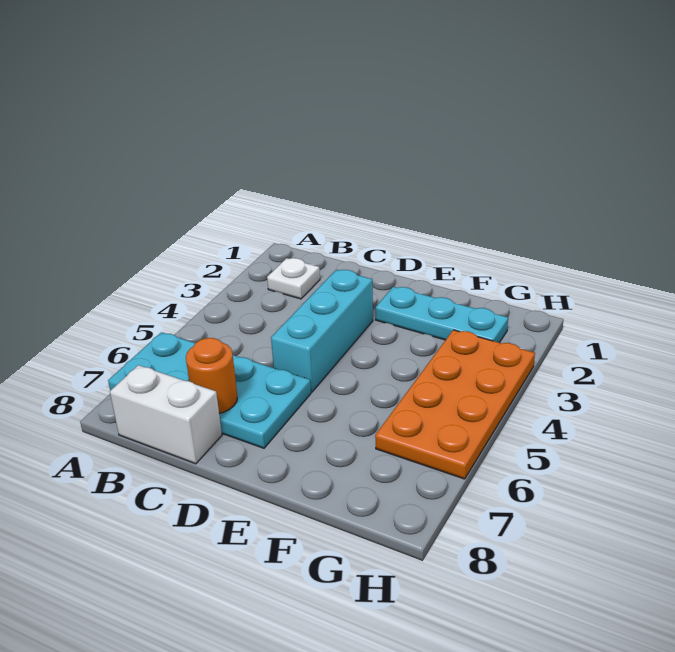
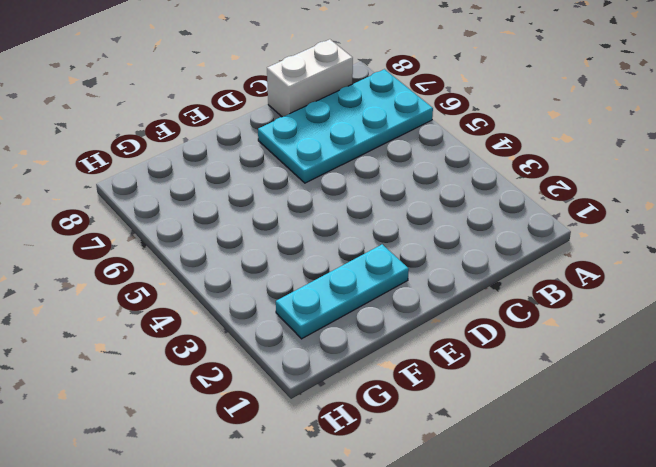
none -> white 1x1 plate [267,258,320,299]
none -> cyan 1x3 brick [271,270,373,392]

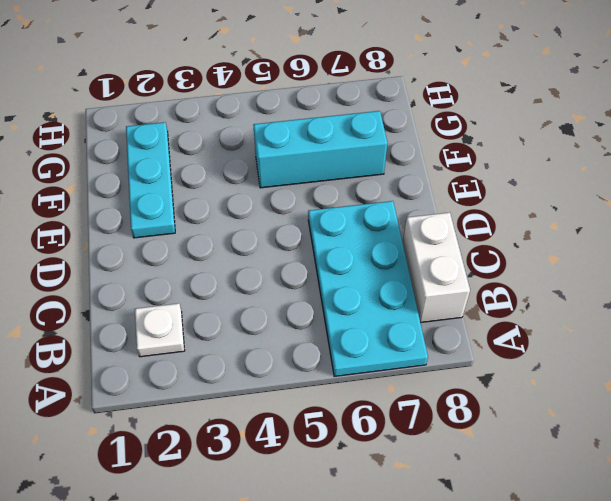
cyan 1x3 brick [253,111,387,188] -> cyan 1x3 brick moved to [271,270,373,392]
none -> orange 2x4 plate [375,330,535,479]
none -> orange 1x1 round brick [186,338,237,413]

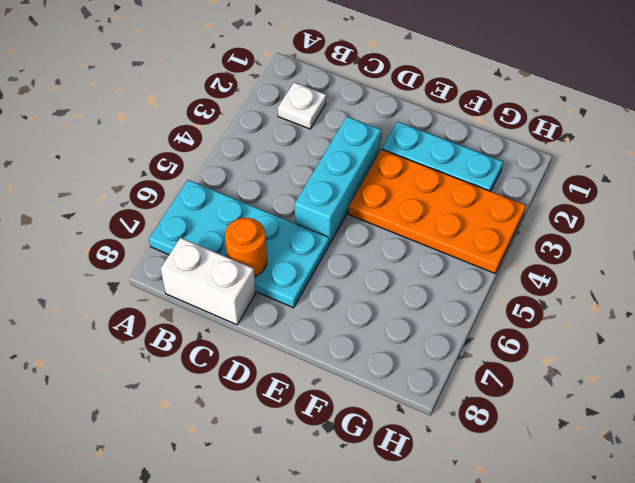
orange 2x4 plate [349,149,526,273] -> orange 2x4 plate turned to [375,330,535,479]

